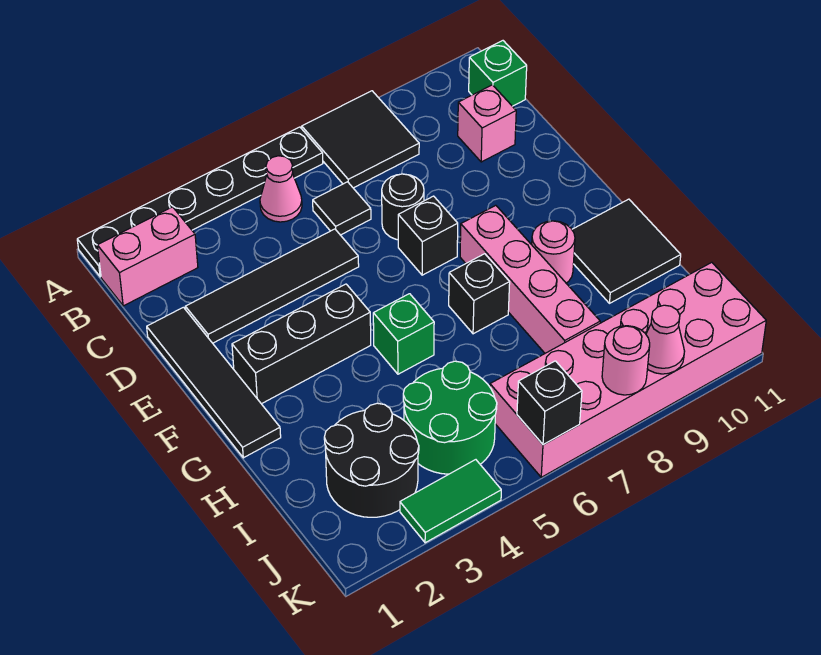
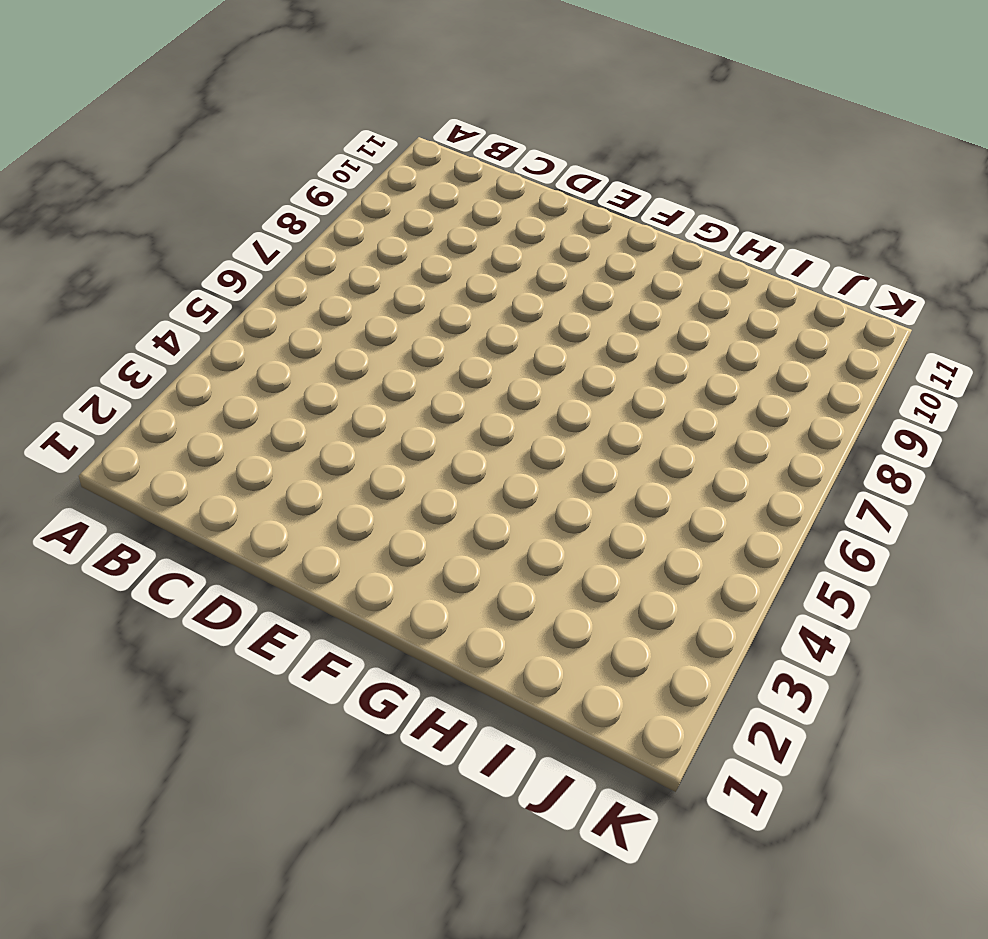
none -> black 1x6 plate [77,127,323,277]
none -> black 2x2 tile [302,91,419,188]
none -> pink 1x2 brick [97,207,198,306]

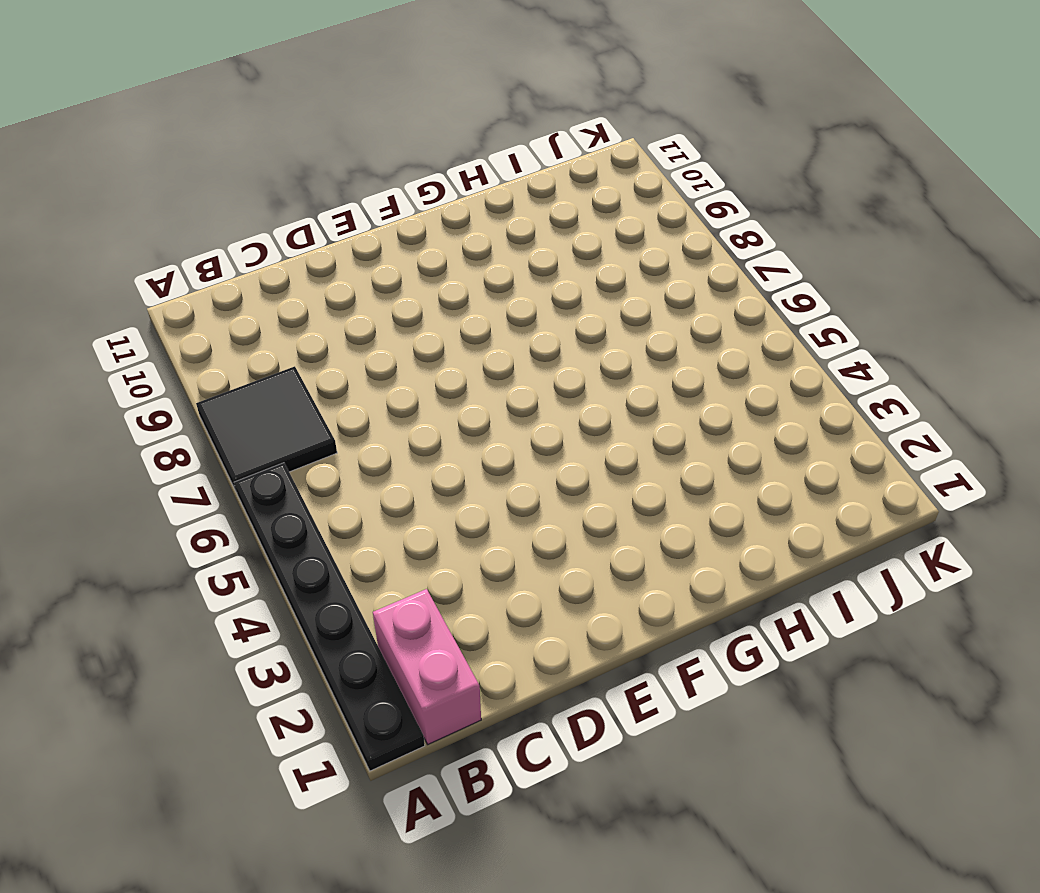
none -> pink 1x1 cone [260,156,302,222]
none -> green 1x1 brick [469,41,527,106]
none -> black 1x1 tile [313,182,371,235]

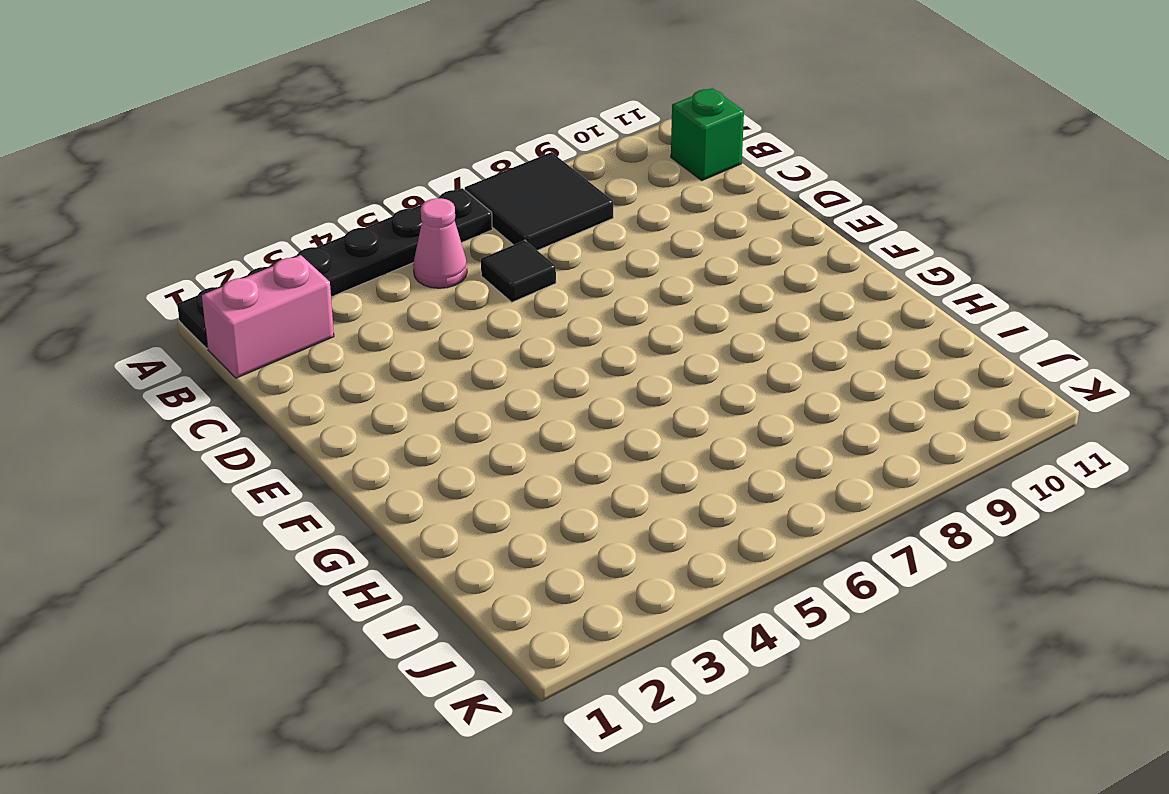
none -> pink 1x1 brick [458,85,516,162]
none -> black 1x4 tile [147,307,281,458]
none -> black 1x4 tile [185,229,359,343]

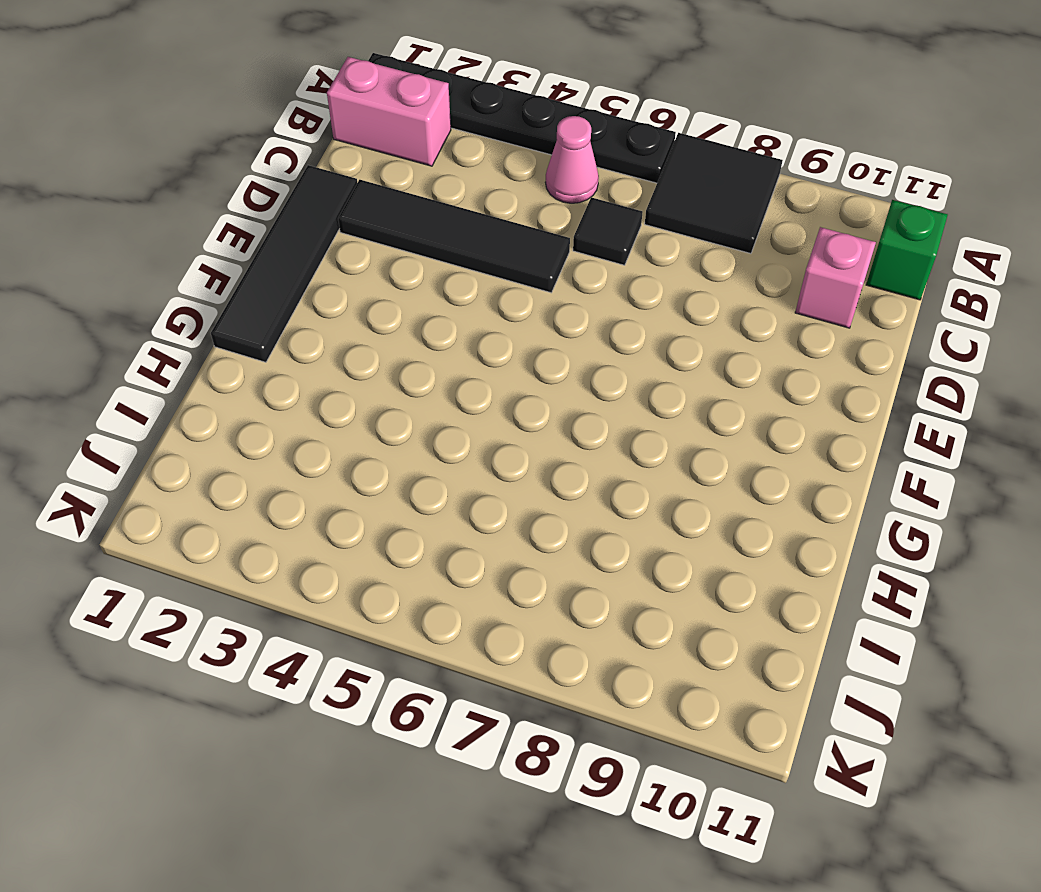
none -> black 1x1 round brick [382,174,424,240]
none -> black 1x1 brick [398,196,458,275]
none -> black 1x3 brick [232,284,371,404]

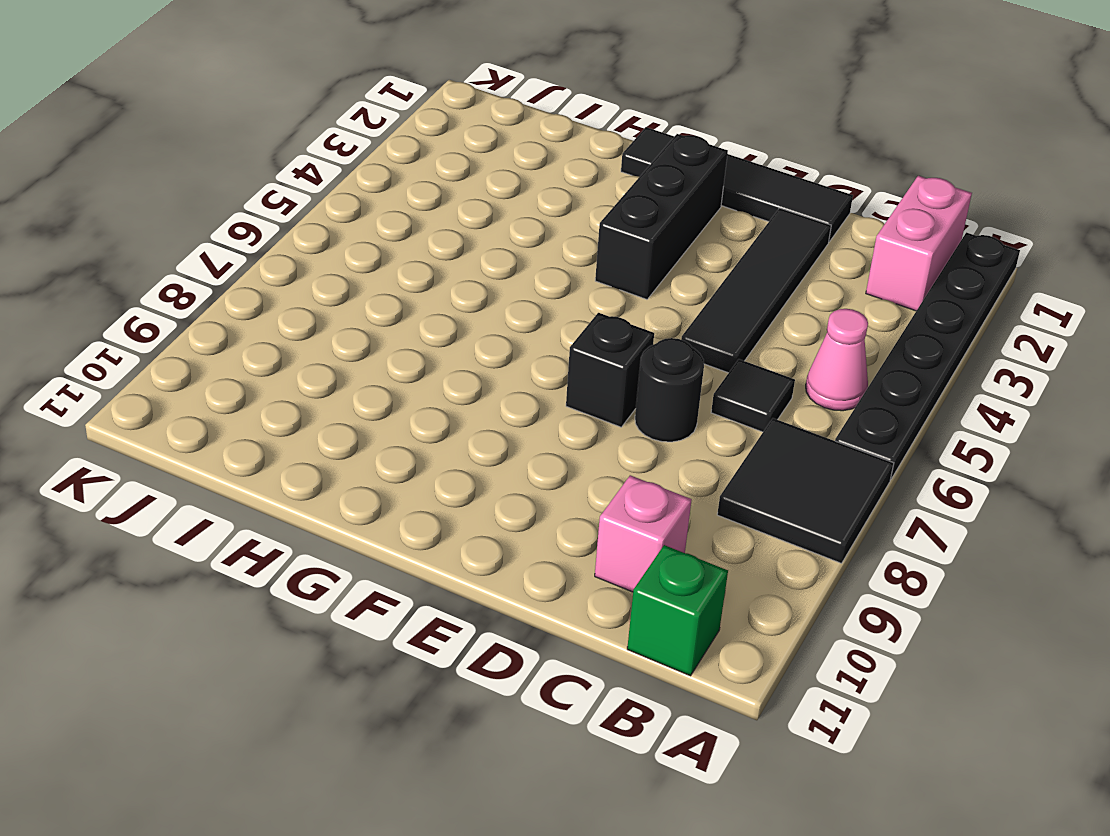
none -> pink 1x4 brick [460,205,600,353]
none -> green 1x1 brick [373,294,434,374]
none -> black 1x1 brick [449,254,510,334]

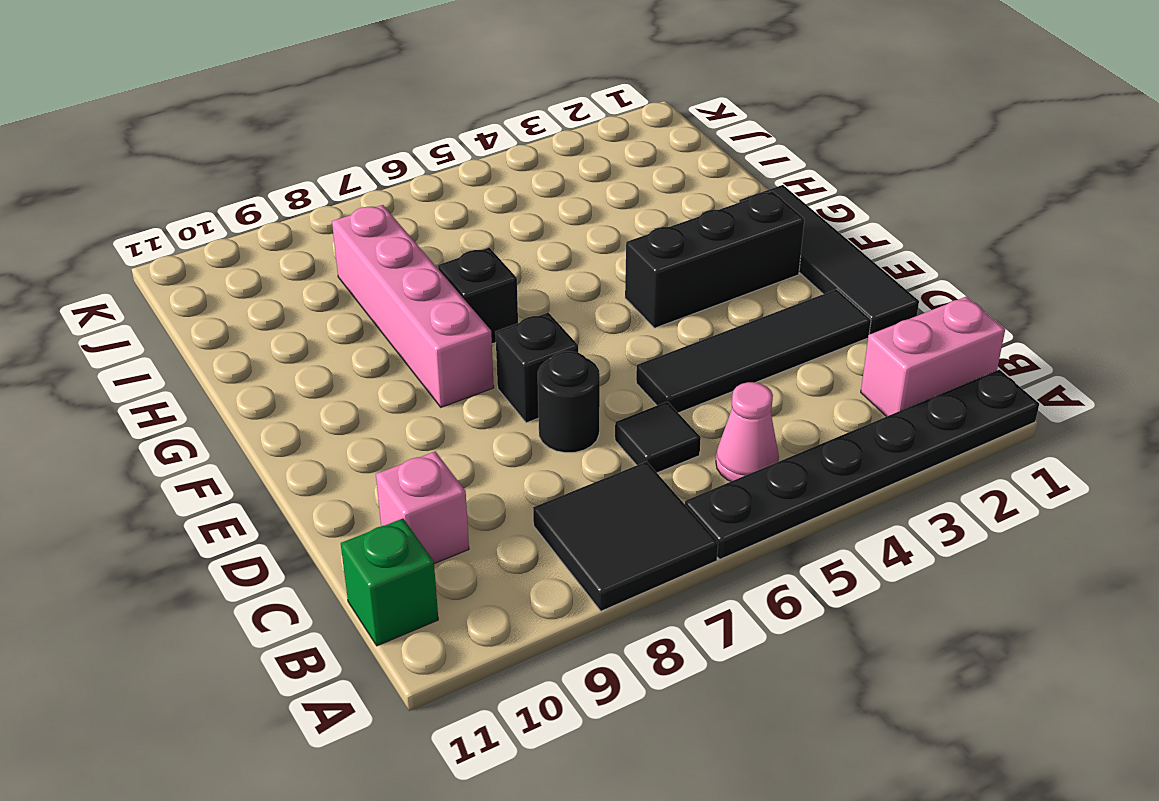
none -> green 1x1 brick [373,294,434,374]
none -> pink 1x1 round brick [532,221,575,283]
none -> black 2x2 tile [572,199,681,303]

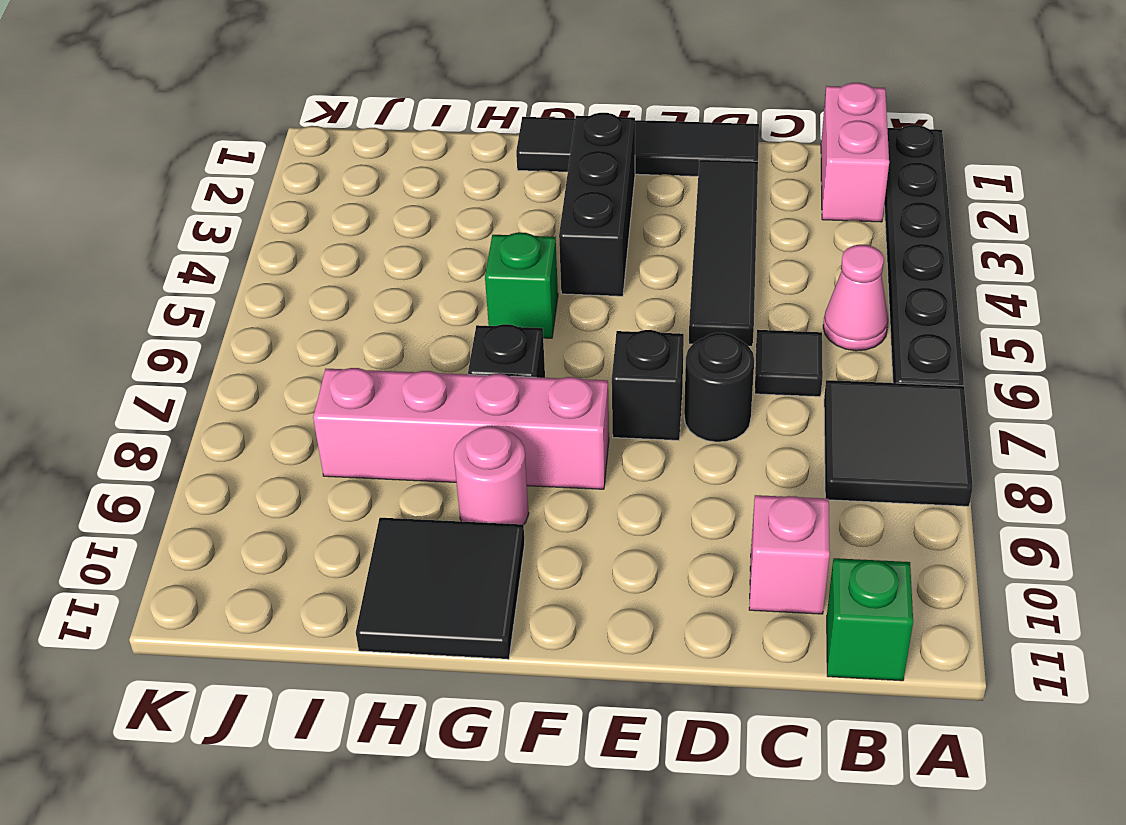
none -> black 2x2 round brick [324,403,419,517]
none -> green 2x2 round brick [403,361,497,474]
none -> pink 2x6 brick [490,262,766,477]

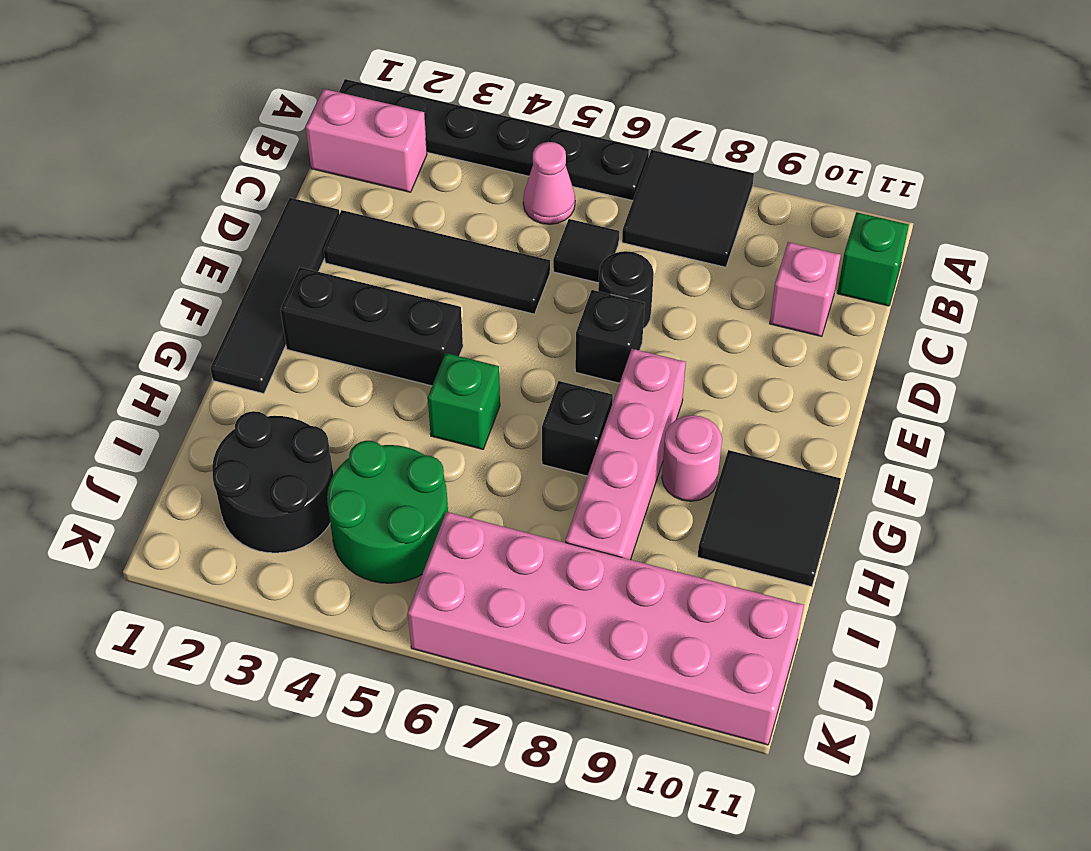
none -> green 1x2 tile [400,460,501,543]
none -> black 1x1 brick [517,361,582,445]
none -> pink 1x1 round brick [602,326,650,395]

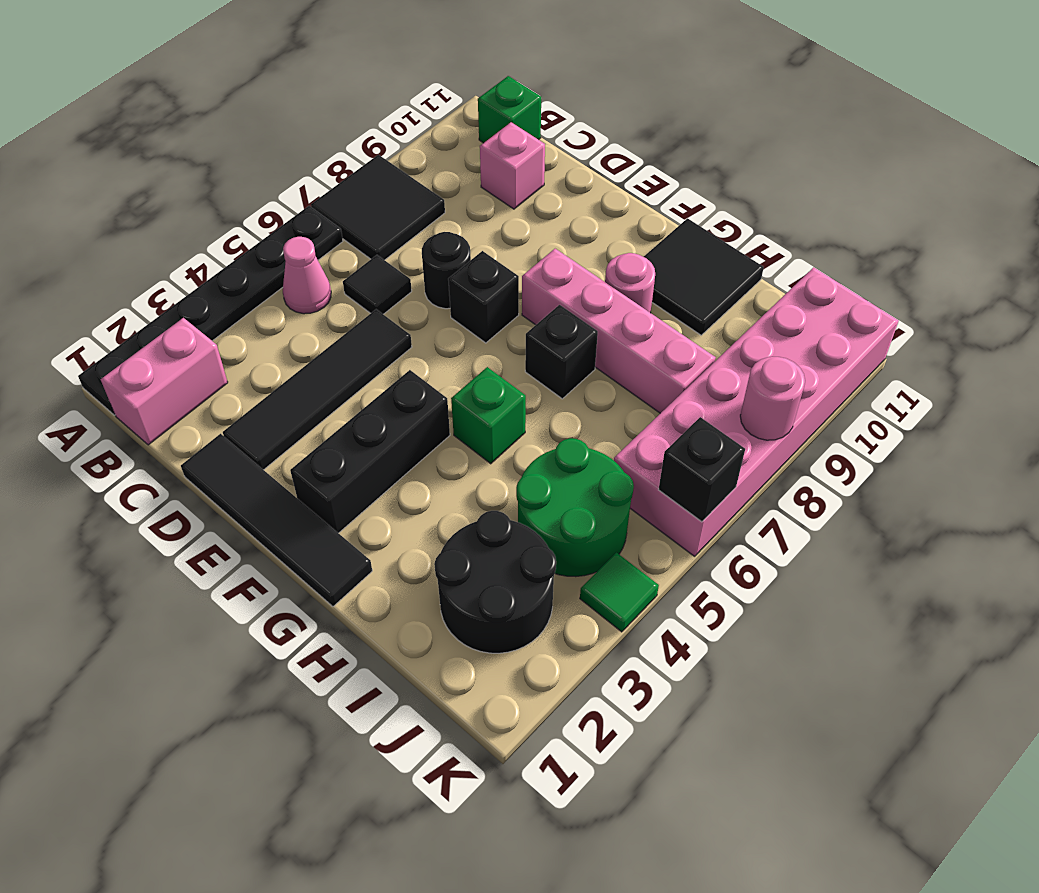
green 1x1 tile [580,553,659,632] -> green 1x2 tile [400,460,501,543]
none -> pink 1x1 cone [646,305,685,374]

